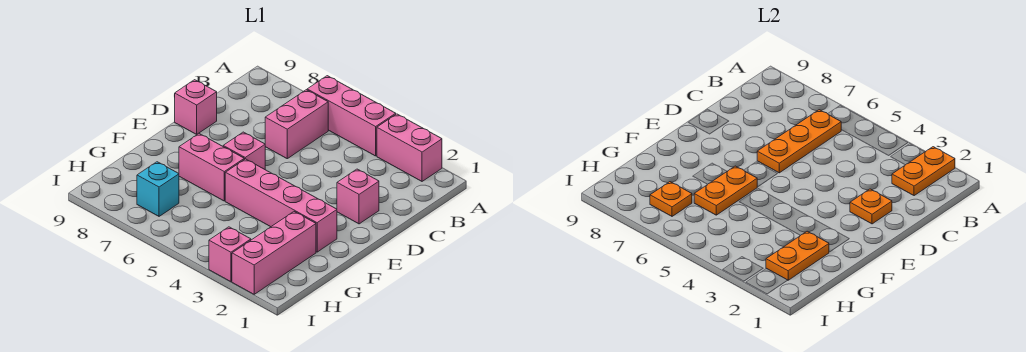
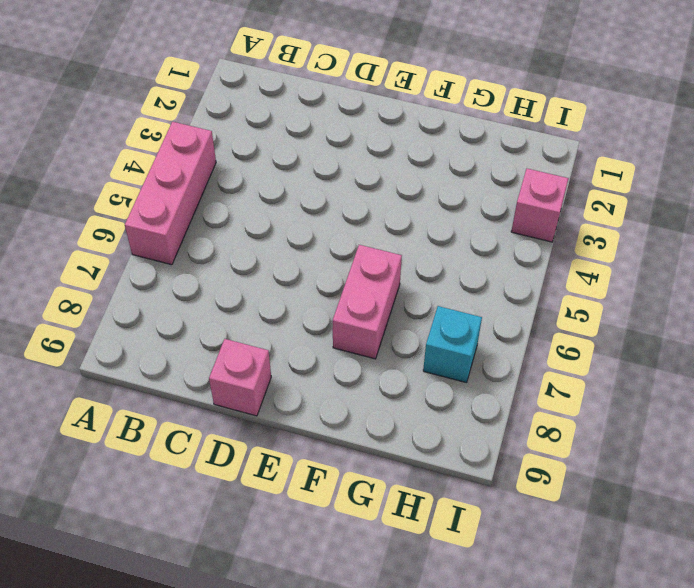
none -> pink 1x2 brick [377,114,442,181]
none -> pink 1x2 brick [265,90,328,159]
none -> pink 1x1 brick [337,169,379,224]

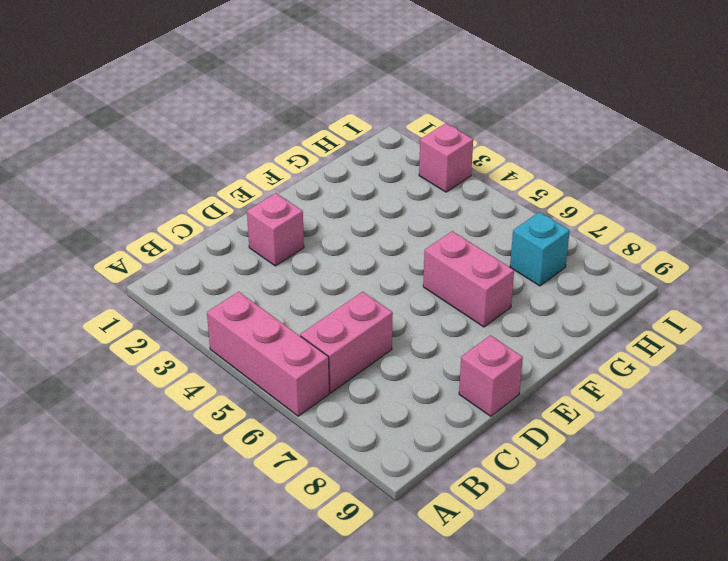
none -> pink 1x2 brick [377,114,442,181]
none -> pink 1x1 brick [223,132,265,169]
none -> pink 1x4 brick [225,159,337,252]

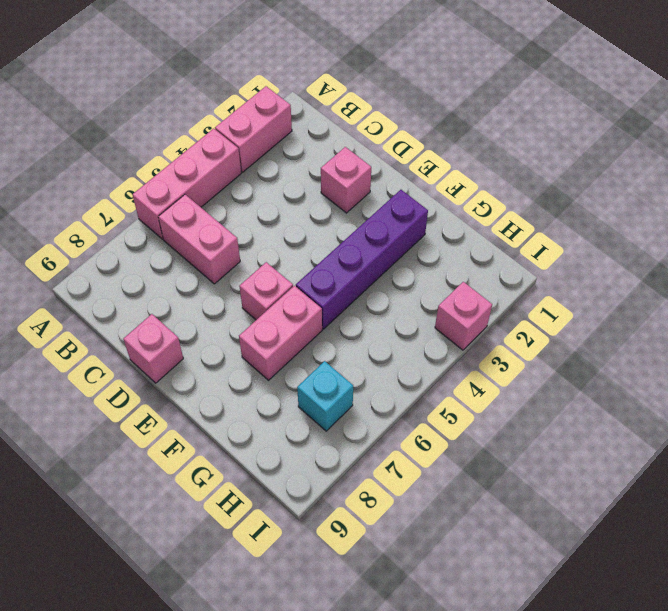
purple 1x4 brick [296,190,428,329] -> pink 1x4 brick [225,159,337,252]
none -> pink 1x3 brick [232,212,316,294]
none -> orange 1x2 plate [892,147,955,196]
none -> orange 1x3 plate [757,110,841,173]

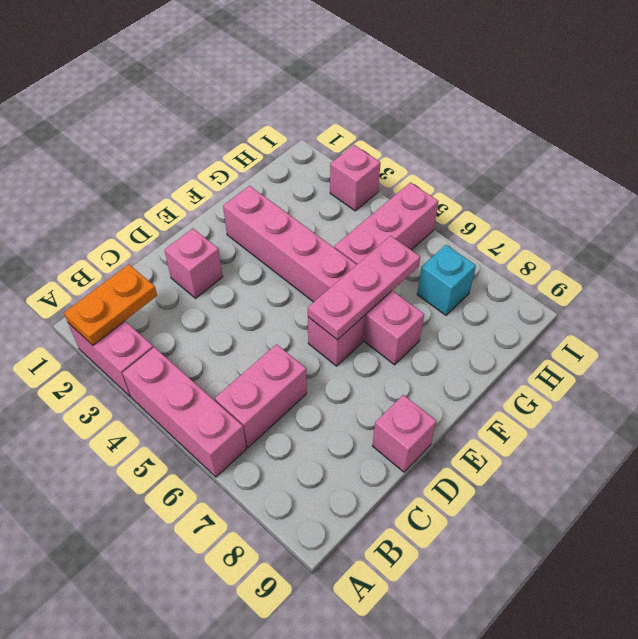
pink 1x3 plate [308,236,420,340] -> orange 1x2 plate [694,166,757,215]
pink 1x3 brick [334,182,439,264] -> pink 1x3 brick moved to [232,212,316,294]
none -> orange 1x3 plate [757,110,841,173]
none -> orange 1x1 plate [850,189,892,224]
none -> orange 1x2 plate [766,231,829,280]

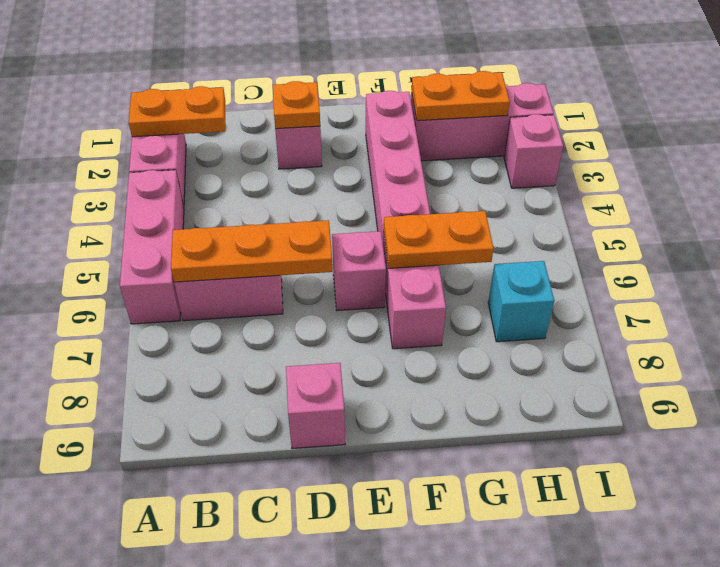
none -> orange 1x1 plate [650,182,692,216]

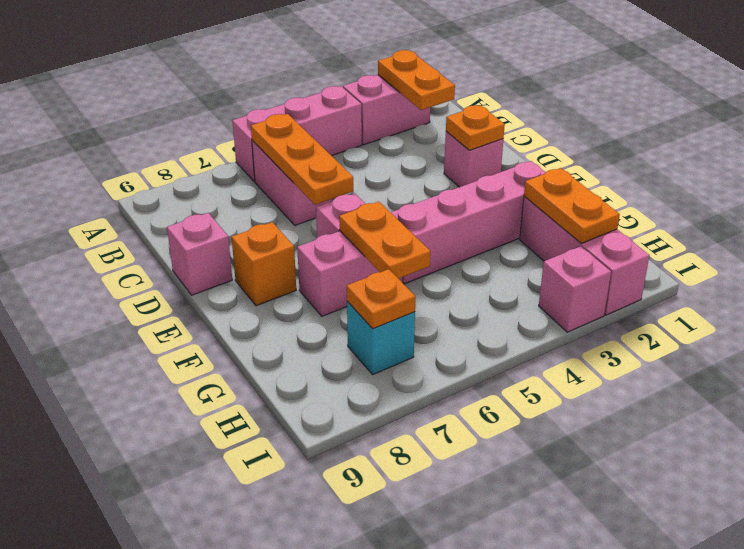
orange 1x1 brick [232,222,296,306] -> none

